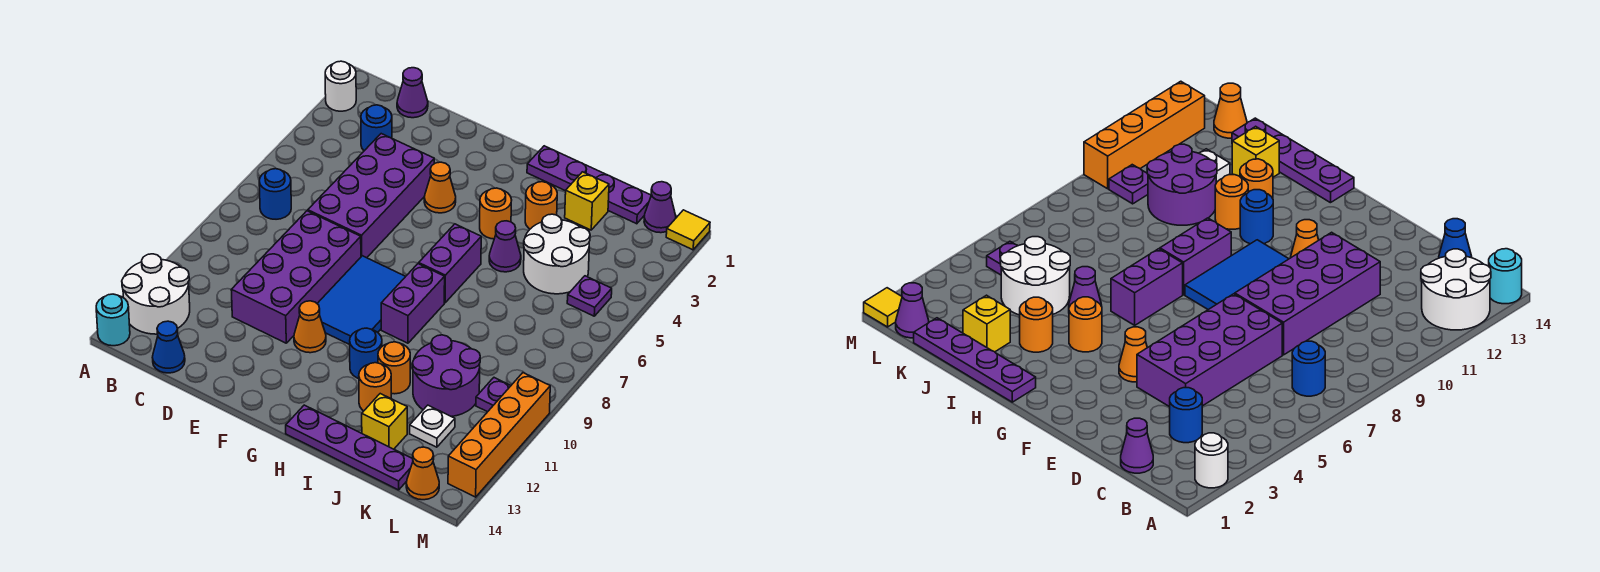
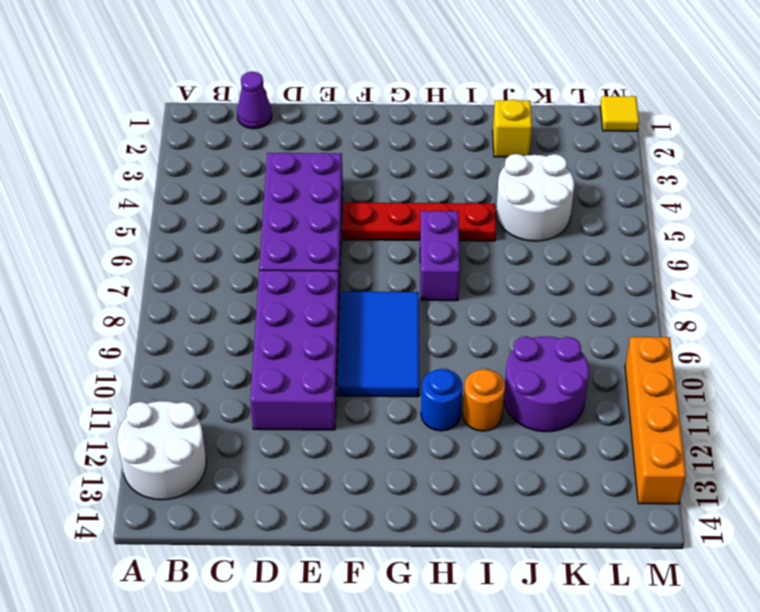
red 1x4 plate [343,202,496,241] -> purple 1x1 cone [489,221,521,272]
none -> white 1x1 round brick [325,61,356,111]
none -> cyan 1x1 round brick [96,294,130,346]
none -> blue 1x1 round brick [259,169,291,219]
none -> blue 1x1 round brick [361,105,392,151]

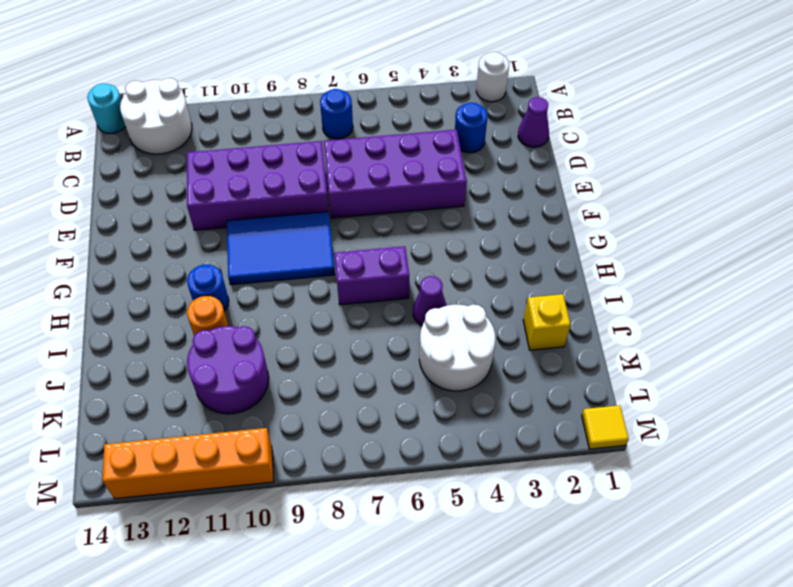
none -> blue 1x1 cone [152,321,185,373]
none -> orange 1x1 cone [424,162,456,213]
none -> orange 1x1 cone [294,301,326,353]
none -> purple 1x4 plate [527,146,651,224]

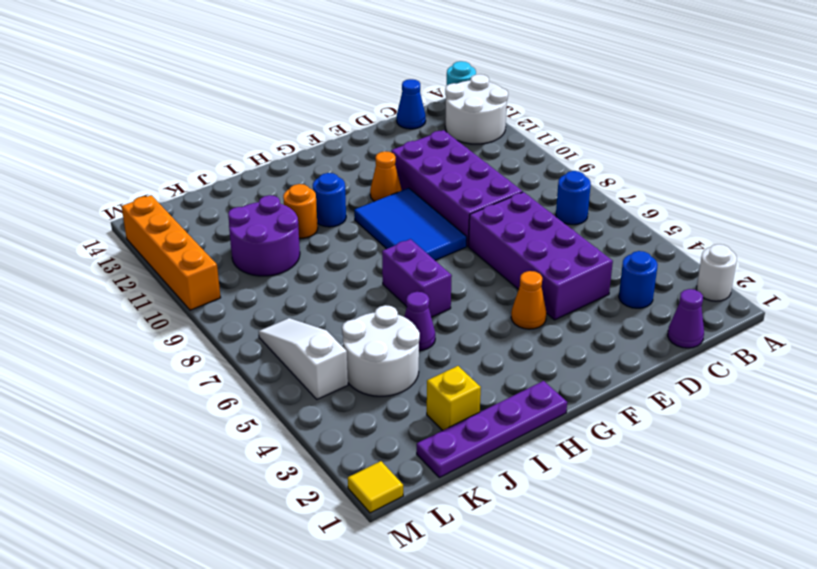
white 1x3 slope [258,318,348,399] -> purple 1x1 plate [567,276,612,316]
none -> orange 1x1 round brick [480,188,512,239]
none -> purple 1x2 brick [381,264,445,343]
none -> purple 1x4 plate [286,405,413,490]
none -> orange 1x1 round brick [525,182,557,229]

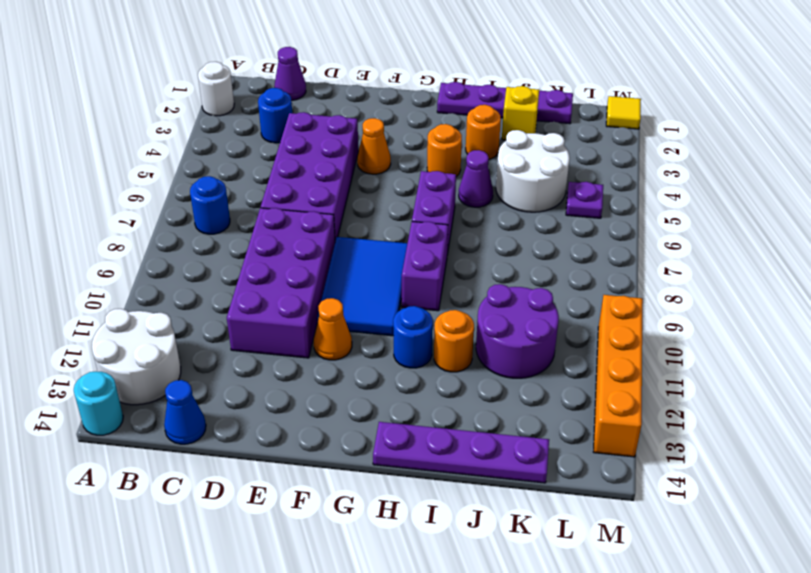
none -> orange 1x1 round brick [359,363,391,411]
none -> yellow 1x1 brick [362,394,407,449]
none -> white 1x1 plate [410,405,455,447]
none -> purple 1x1 cone [644,182,676,233]

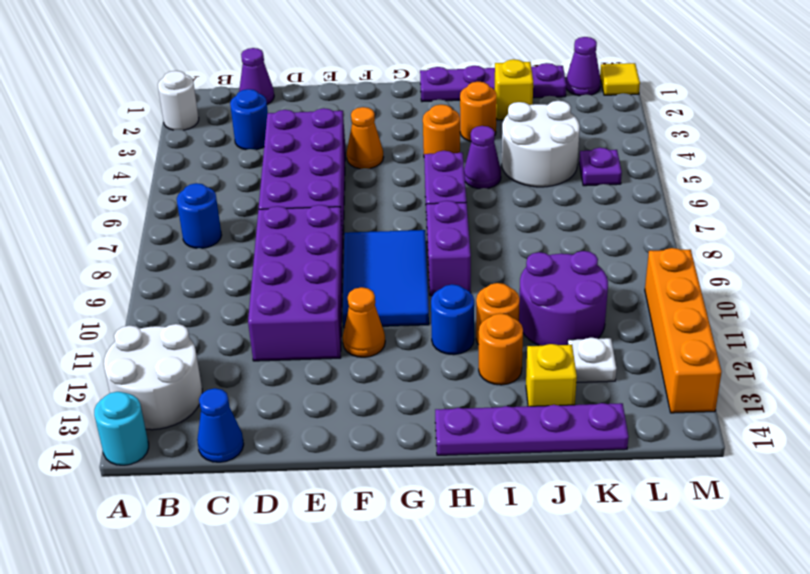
none -> purple 1x1 plate [476,378,511,412]
none -> orange 1x1 cone [406,447,439,500]

